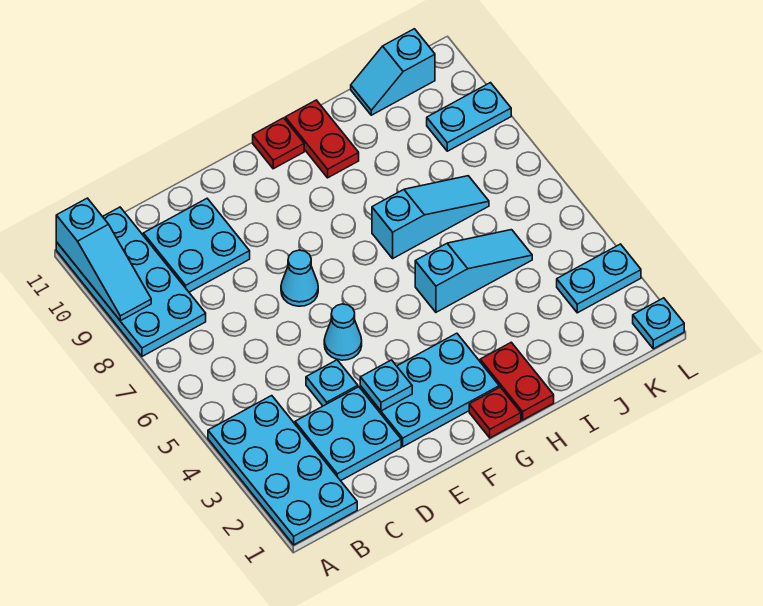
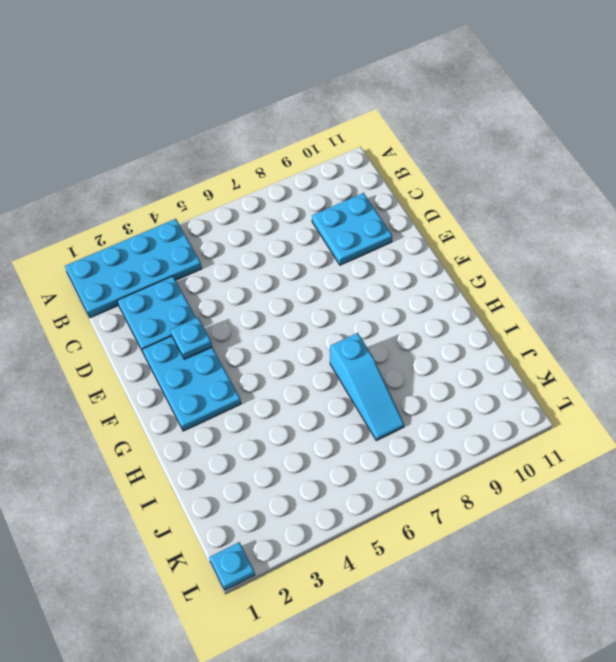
none -> cyan 2x4 plate [56,207,206,356]
none -> cyan 1x1 plate [306,360,358,406]
none -> cyan 1x1 cone [324,304,362,360]

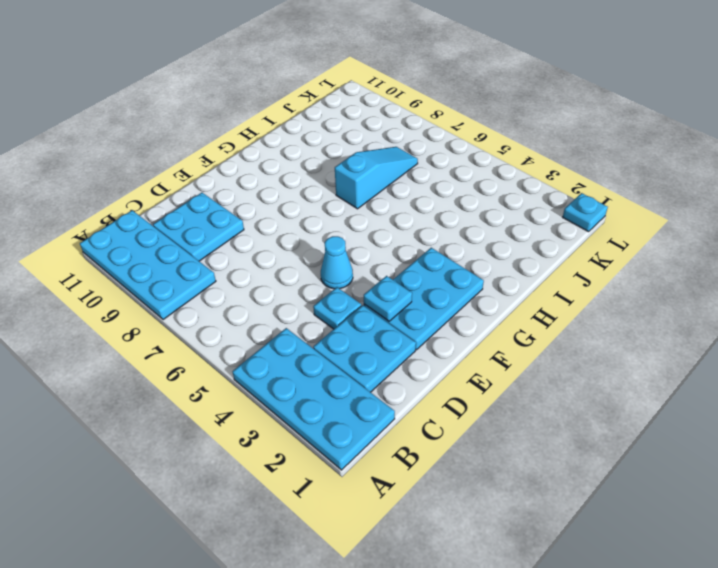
none -> cyan 1x1 cone [281,250,318,306]
none -> red 1x1 plate [469,387,521,438]
none -> red 1x1 plate [253,118,304,169]

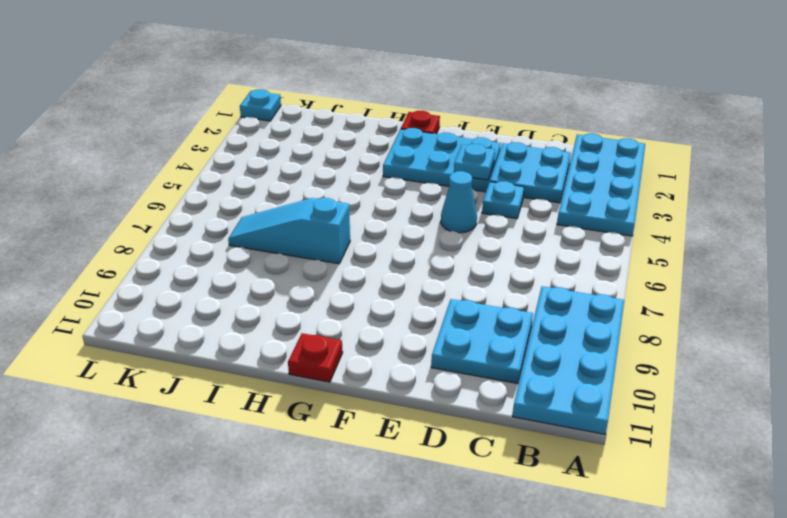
none -> cyan 1x1 cone [281,250,318,306]
none -> red 1x2 plate [480,342,554,420]
none -> cyan 1x3 slope [415,230,532,312]

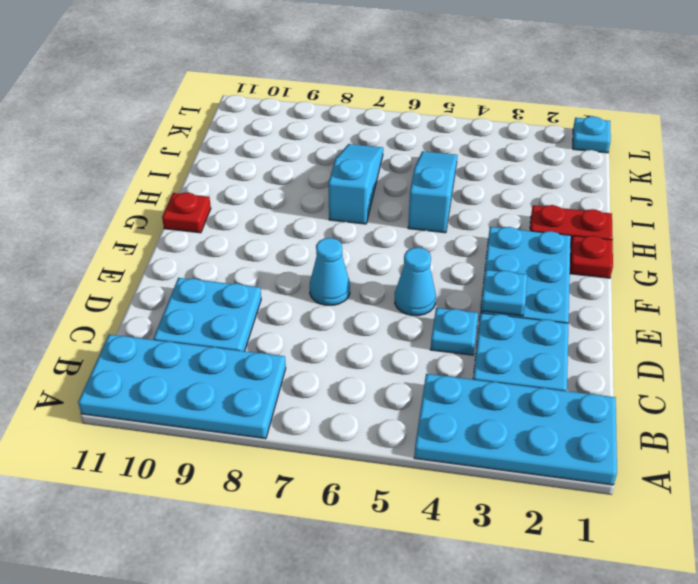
none -> red 1x2 plate [285,100,359,178]
none -> cyan 1x2 slope [351,29,435,115]
none -> cyan 1x2 plate [557,244,641,313]

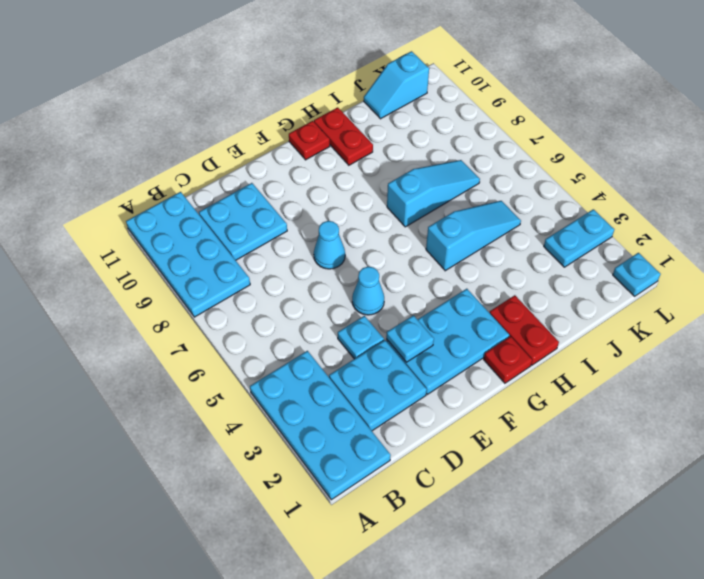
none -> cyan 1x2 plate [427,83,511,151]
none -> cyan 1x3 slope [56,198,151,321]

